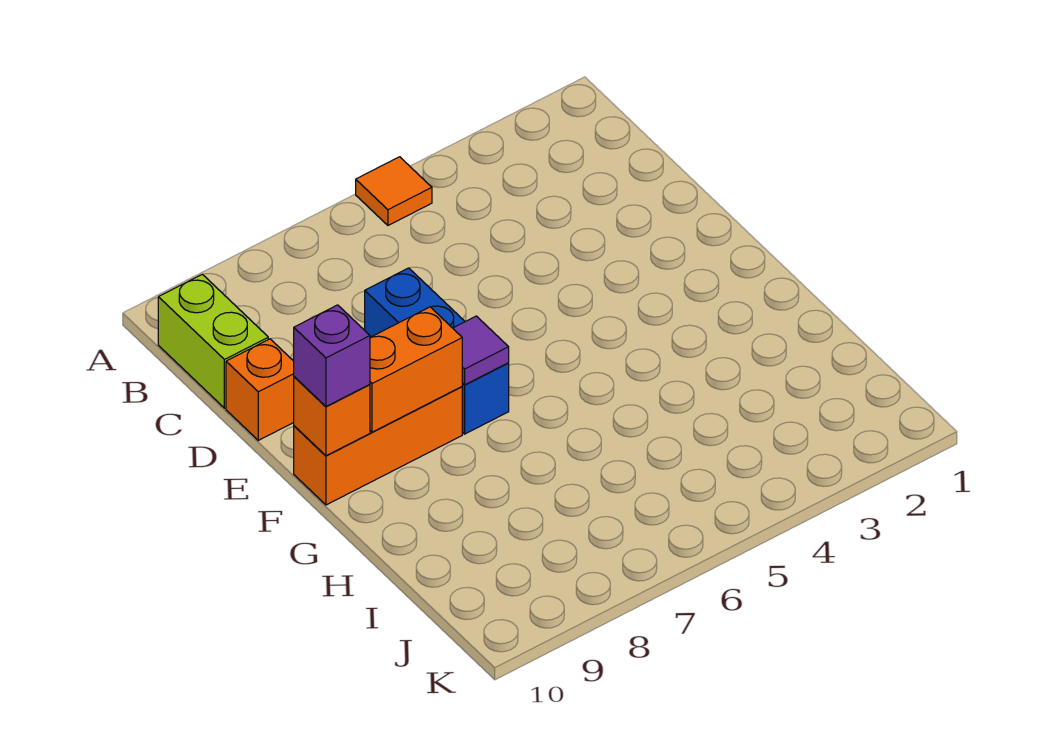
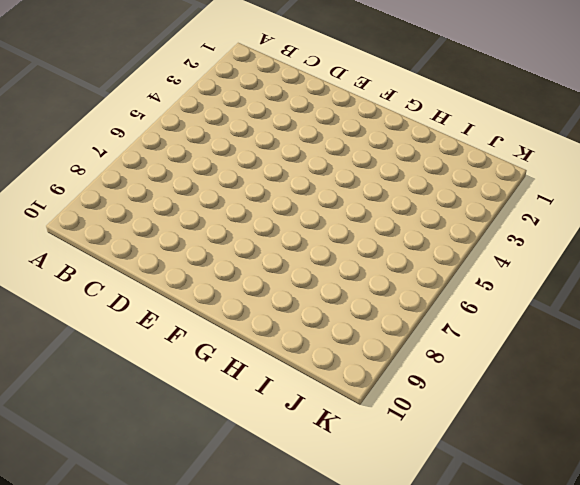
none -> orange 1x1 tile [356,157,432,225]
none -> lime 1x2 brick [158,274,268,408]

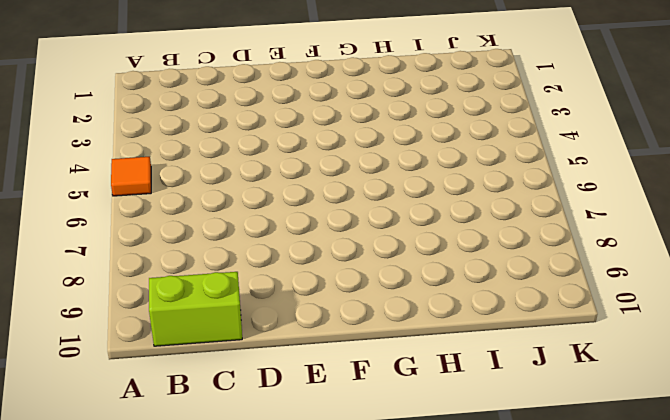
none -> blue 1x3 brick [365,268,509,434]
none -> orange 1x1 brick [226,339,294,440]

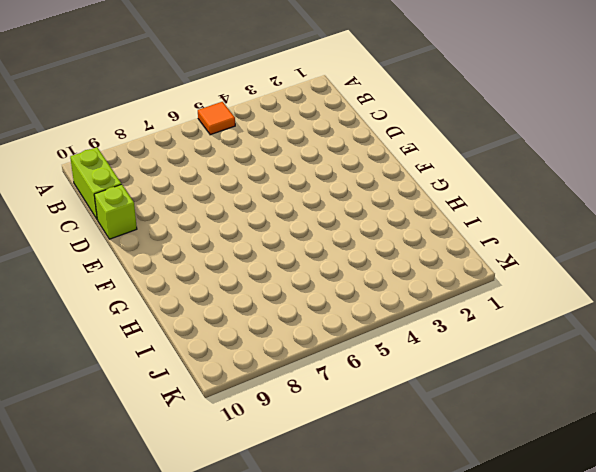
lime 1x1 brick [94,184,137,239] -> orange 1x1 brick [226,339,294,440]
none -> blue 1x3 brick [365,268,509,434]
none -> orange 1x3 brick [294,387,462,505]

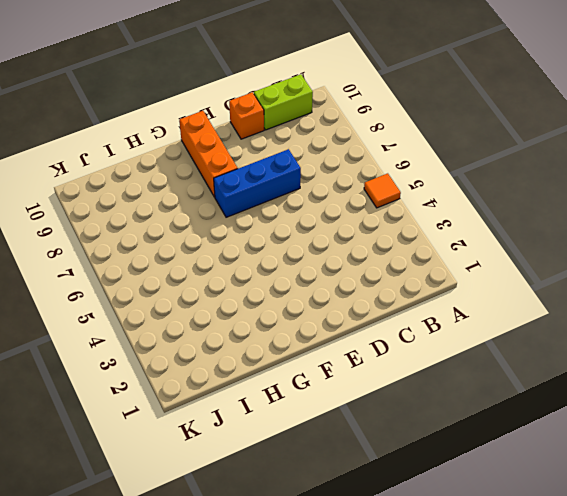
none -> purple 1x1 tile [453,316,509,385]
none -> orange 1x2 brick [370,307,462,432]

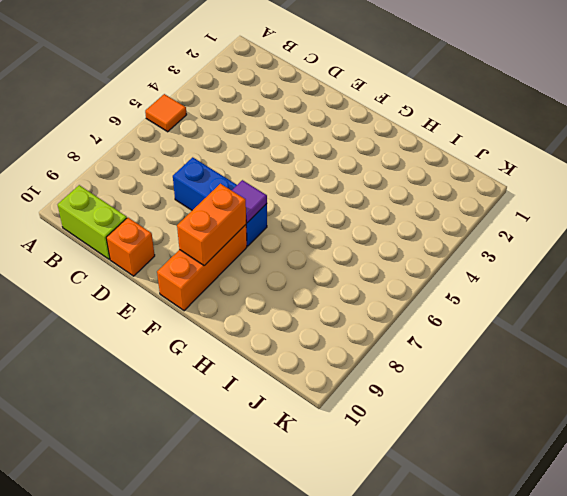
none -> orange 1x1 brick [294,377,370,456]
none -> purple 1x1 brick [294,305,370,406]

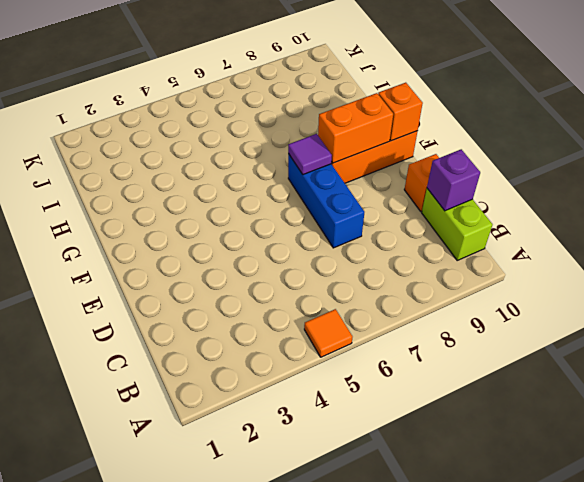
purple 1x1 brick [427,149,480,211] -> purple 1x1 brick moved to [294,305,370,406]

